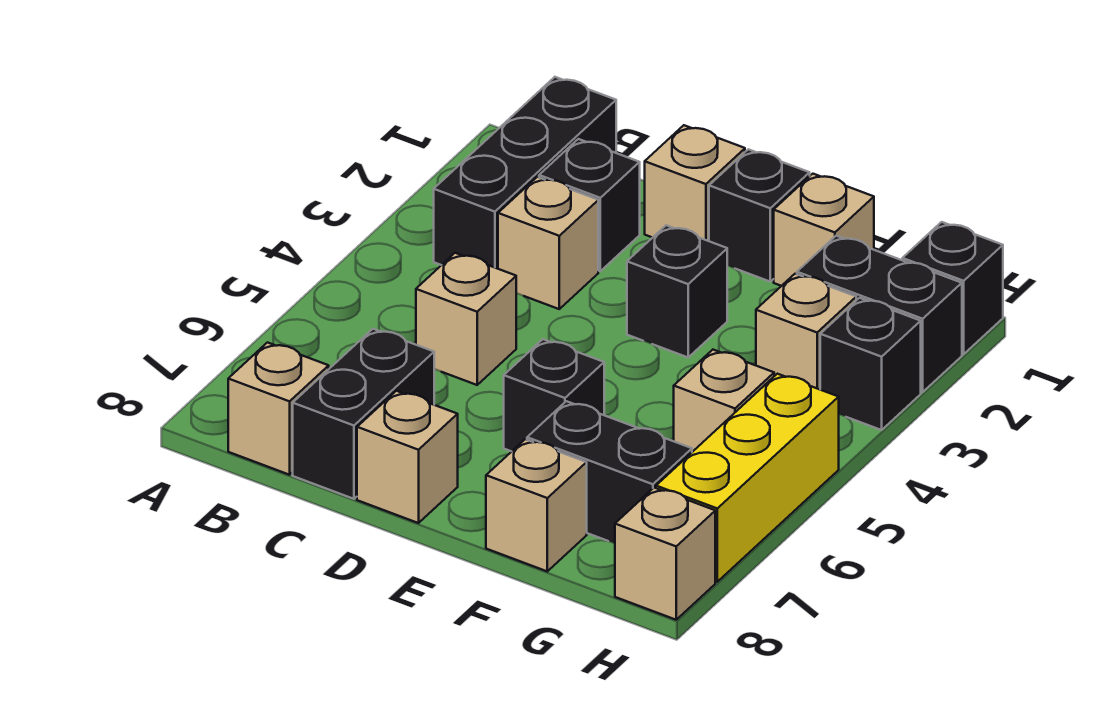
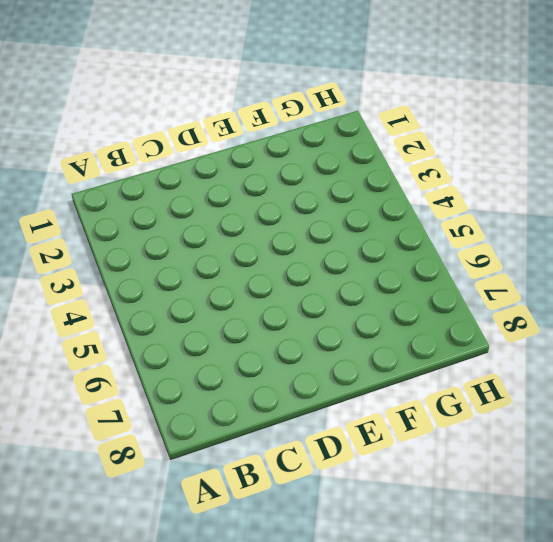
none -> black 1x3 brick [434,77,616,269]
none -> tan 1x1 brick [228,343,329,475]
none -> black 1x1 brick [539,139,640,271]

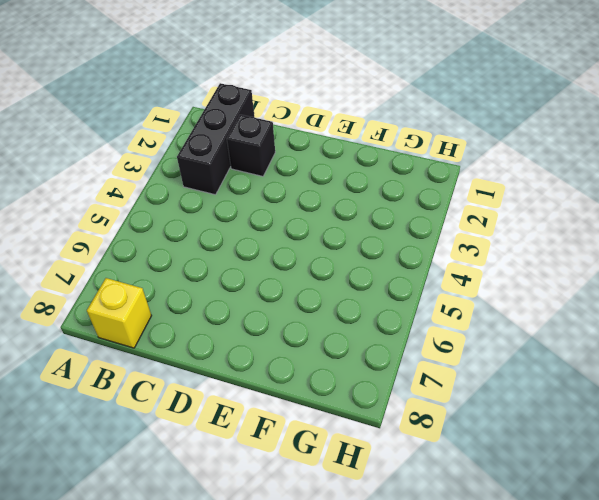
yellow 1x1 brick [87,278,152,348] -> tan 1x1 brick [228,343,329,475]
none -> tan 1x1 brick [498,177,598,309]
none -> tan 1x1 brick [416,253,516,385]
none -> black 1x2 brick [293,329,434,499]

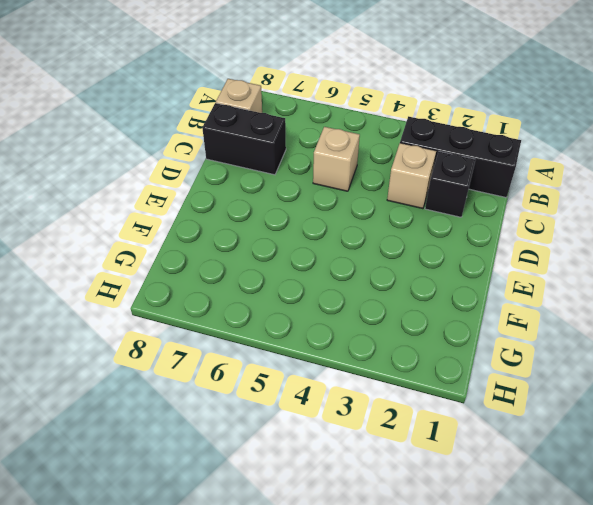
none -> tan 1x1 brick [645,125,745,241]
none -> tan 1x1 brick [357,391,458,523]
none -> black 1x1 brick [709,149,810,281]

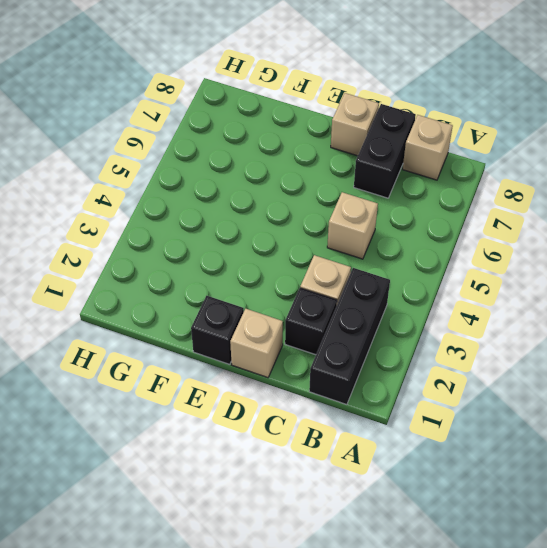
none -> black 1x1 brick [627,225,727,357]
none -> black 1x1 brick [504,339,604,451]
none -> tan 1x1 brick [774,174,874,286]

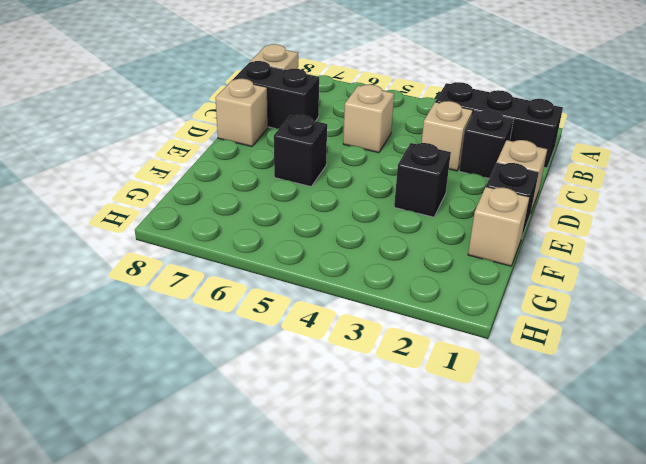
none -> black 1x2 brick [527,401,692,543]
none -> tan 1x1 brick [486,439,587,571]
none -> black 1x2 brick [797,236,962,392]

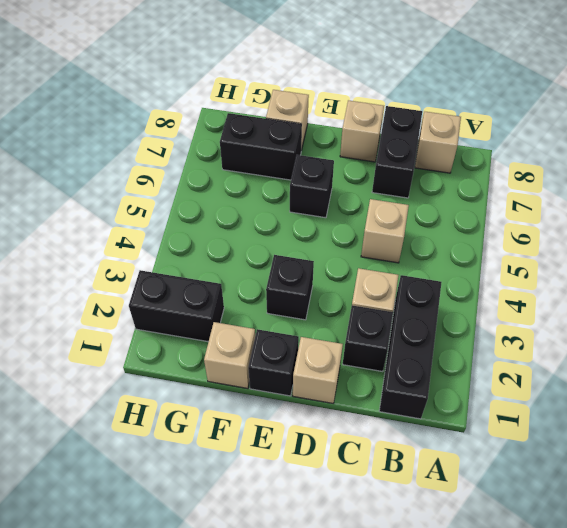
none -> tan 1x1 brick [756,274,856,389]
none -> tan 1x1 brick [674,350,774,452]
none -> black 1x1 brick [902,222,1003,354]

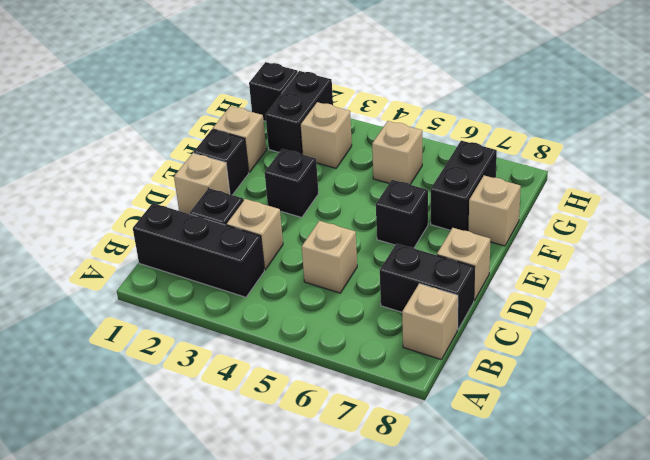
none -> black 1x1 brick [820,298,921,430]
none -> yellow 1x3 brick [656,374,839,582]
none -> tan 1x1 brick [615,488,715,620]

